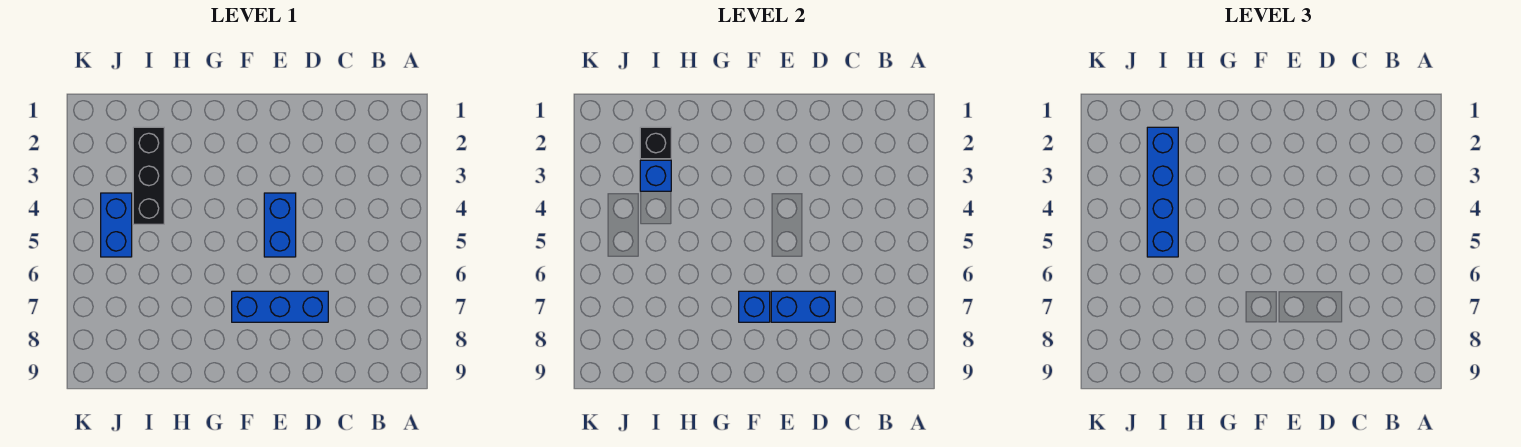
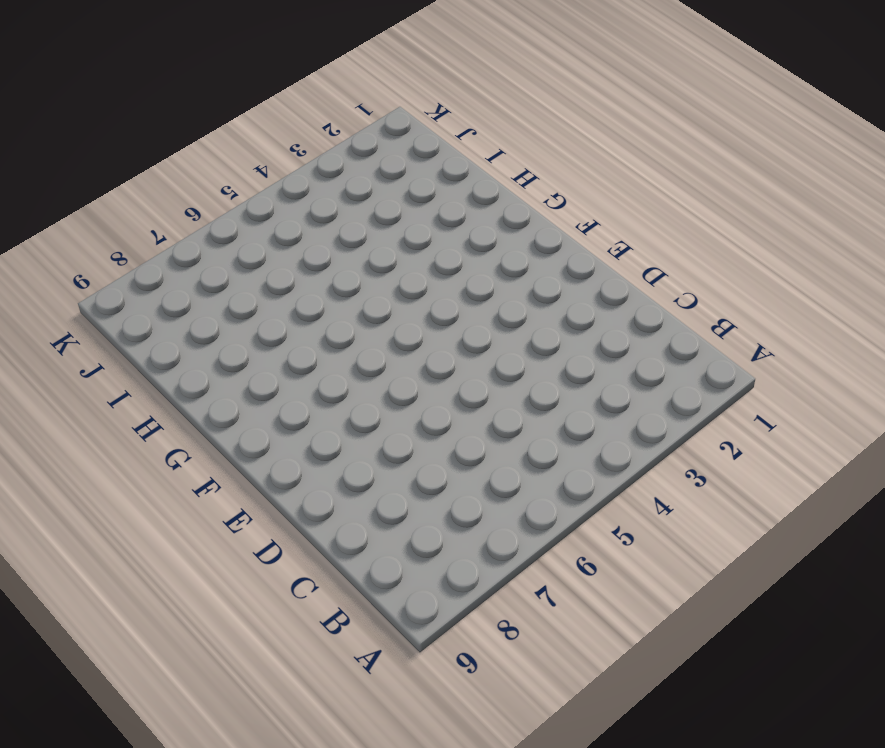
none -> blue 1x3 brick [232,291,328,322]
none -> blue 1x2 brick [264,193,296,257]

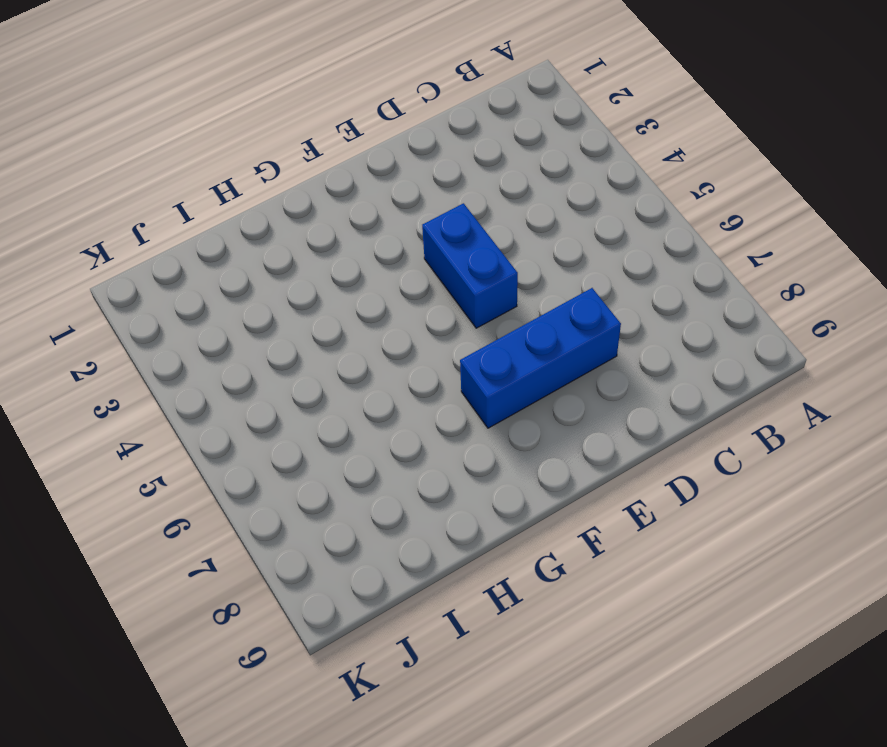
none -> black 1x3 brick [133,127,164,224]
none -> blue 1x2 brick [101,193,132,257]

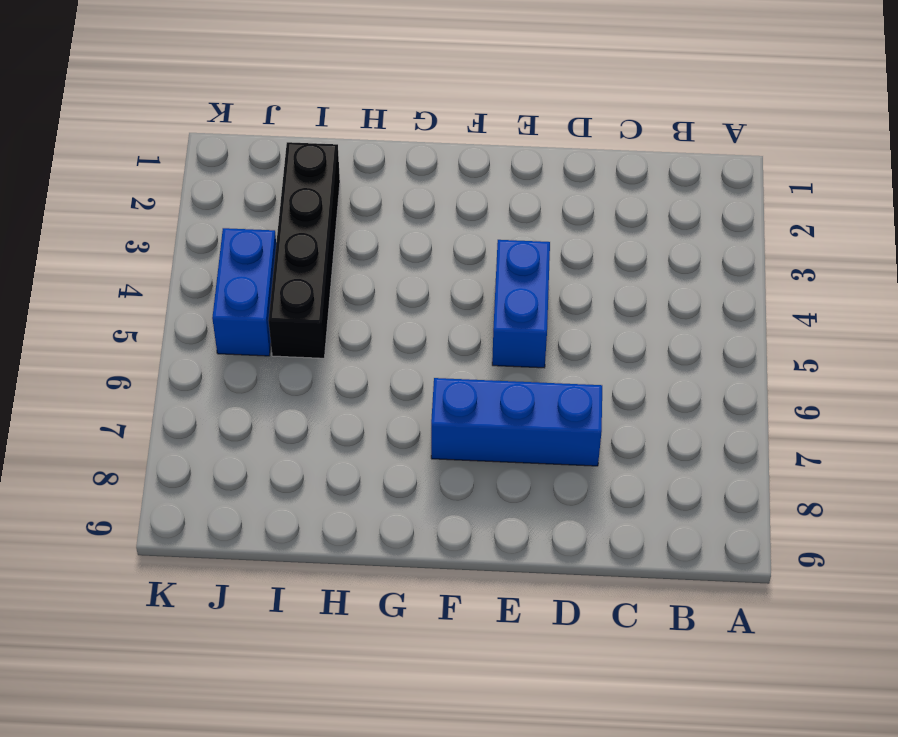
black 1x4 brick [268,142,340,358] -> black 1x3 brick [133,127,164,224]
none -> blue 1x2 brick [771,291,835,322]
none -> blue 1x1 brick [739,291,770,322]

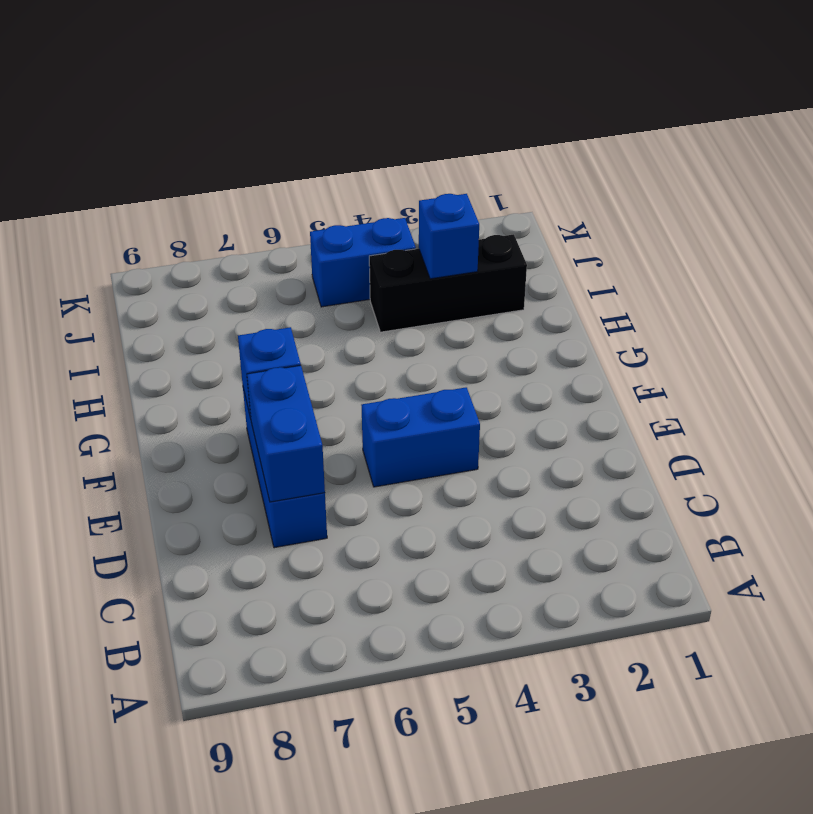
none -> black 1x1 brick [640,127,671,159]
none -> blue 1x4 brick [1147,127,1178,257]

